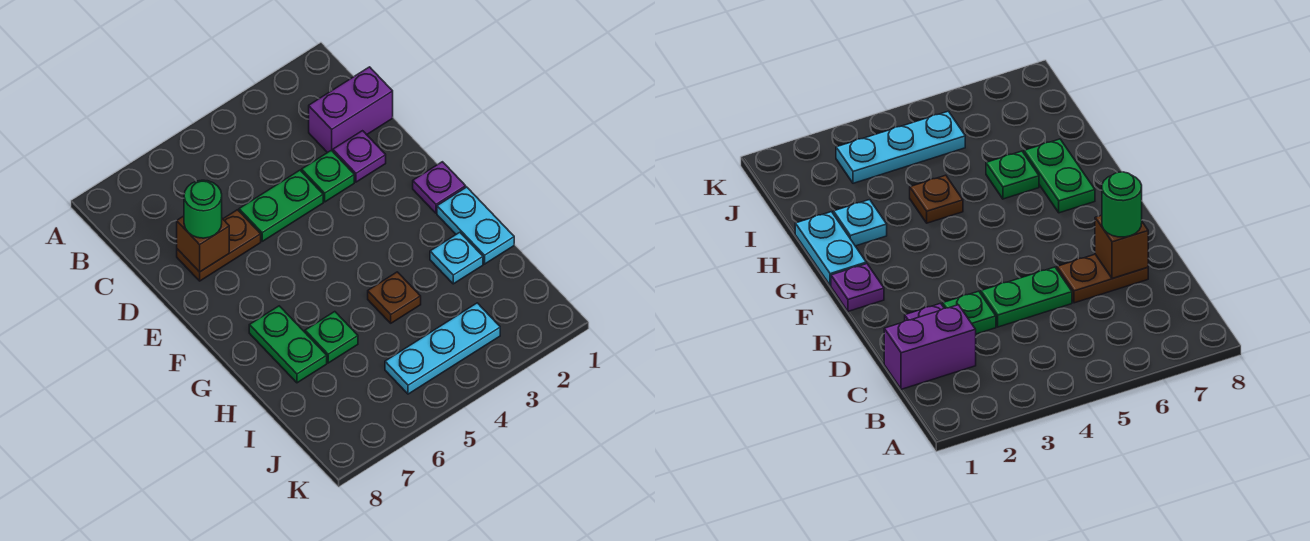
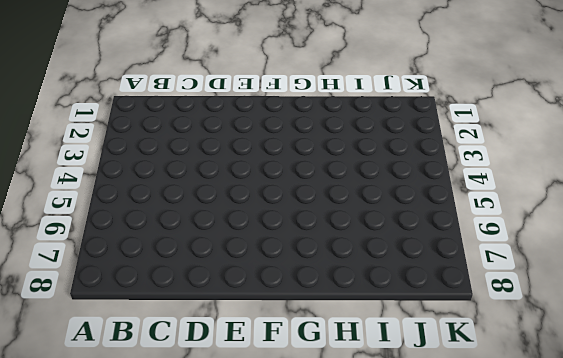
none -> purple 1x2 brick [309,67,393,153]
none -> purple 1x1 plate [333,131,386,182]
none -> green 1x1 plate [302,150,354,202]

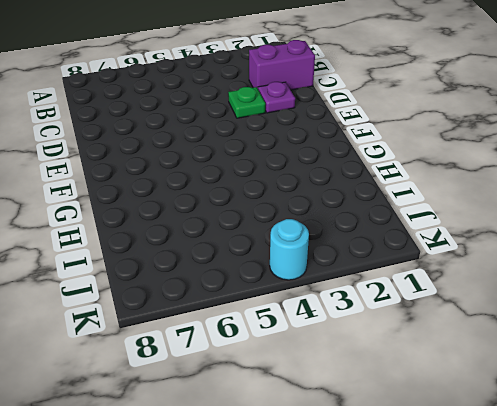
cyan 1x1 round brick [270,219,309,280] -> none
none -> green 1x2 plate [239,170,323,241]
none -> brown 1x2 plate [177,210,261,281]
none -> purple 1x1 plate [413,162,466,213]

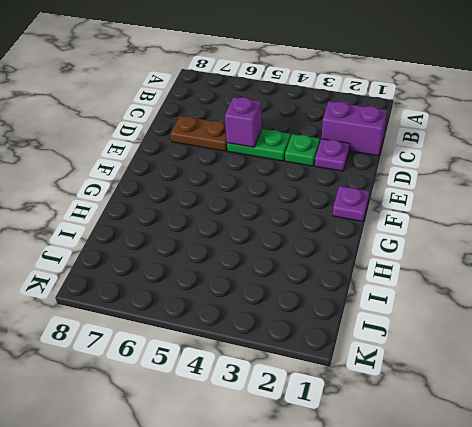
purple 1x1 brick [225,97,262,147] -> none
none -> cyan 1x2 plate [437,187,514,264]
none -> green 1x2 plate [249,306,327,383]
none -> cyan 1x1 plate [430,232,483,284]

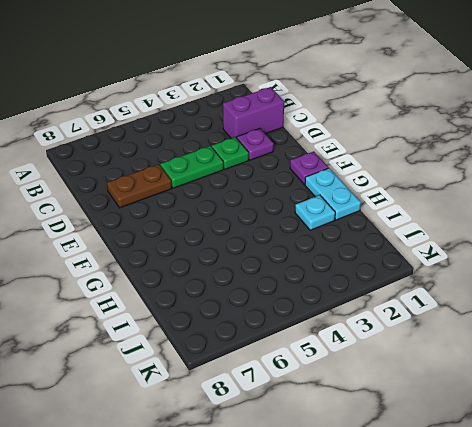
none -> green 1x2 plate [249,306,327,383]
none -> brown 1x1 plate [368,272,421,323]
none -> green 1x1 plate [305,312,358,363]

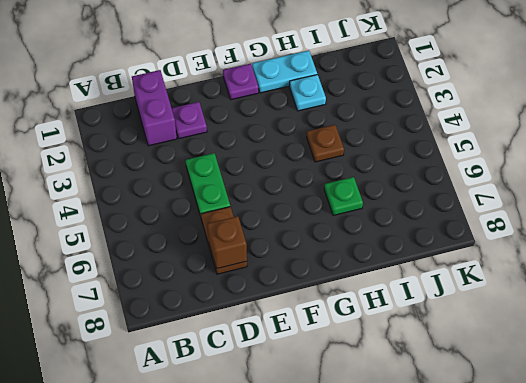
none -> green 1x1 plate [302,150,354,202]
none -> green 1x2 plate [249,306,327,383]
none -> cyan 1x3 plate [385,303,500,394]

